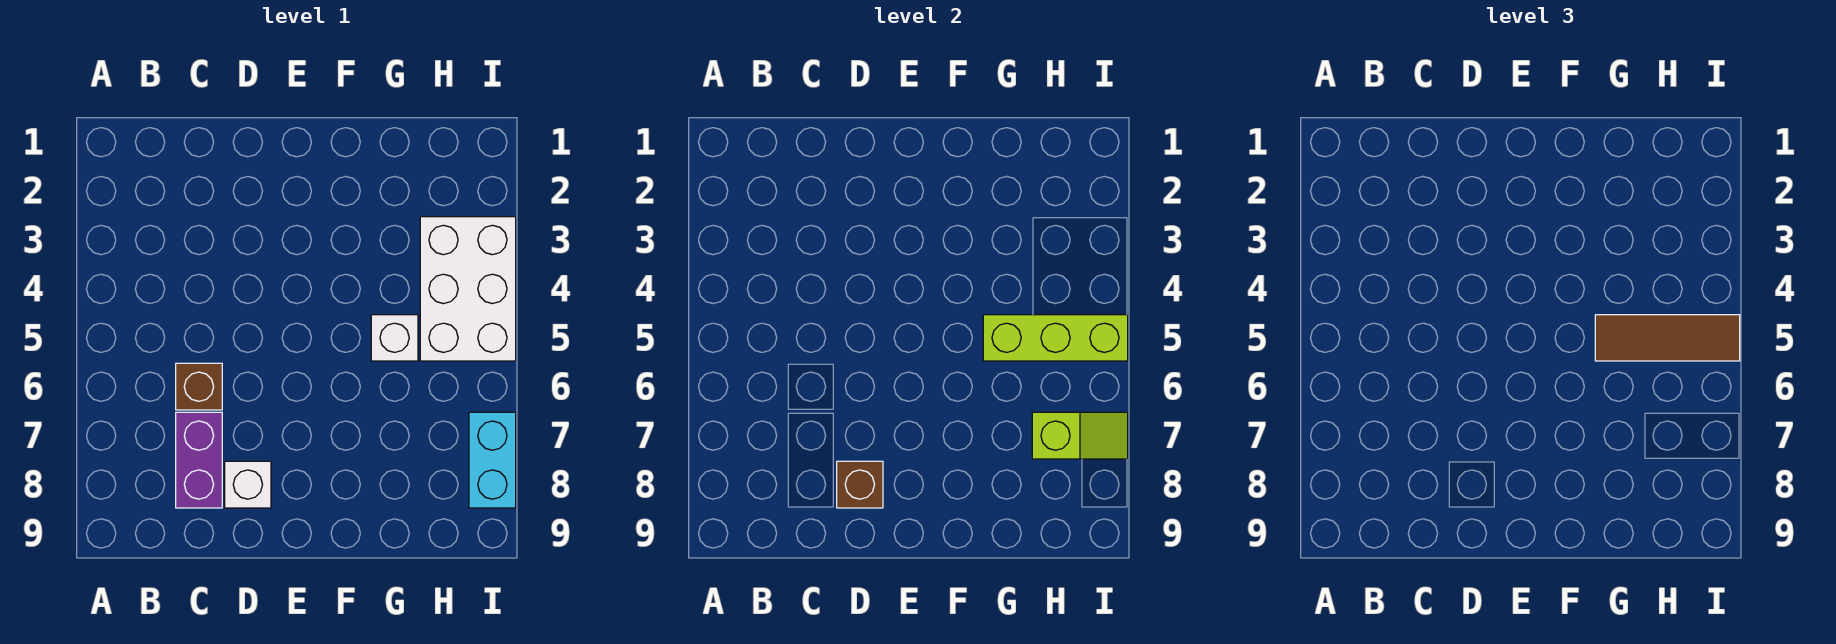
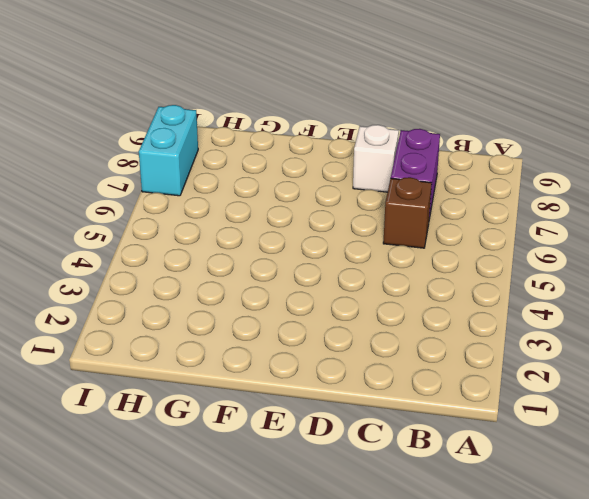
none -> white 1x1 brick [371,315,418,361]
none -> white 2x3 brick [420,217,516,361]

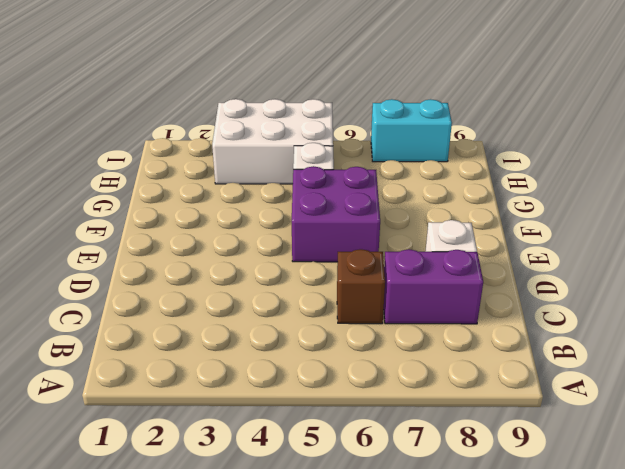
purple 2x2 brick [292,166,380,262] -> none
none -> brown 1x1 brick [837,461,883,508]
none -> lime 1x3 brick [983,315,1128,361]

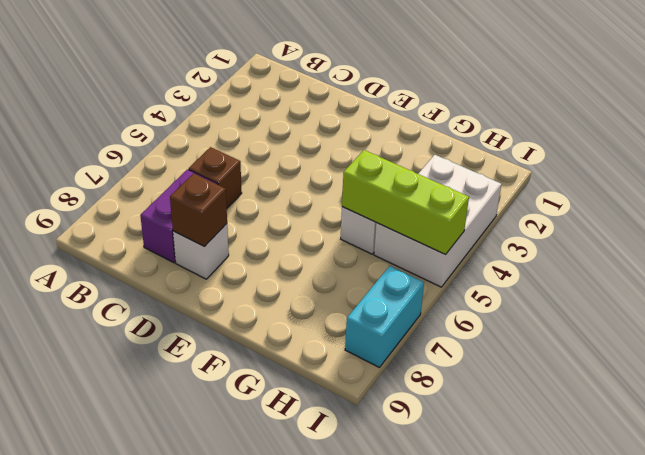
none -> lime 1x2 slope [1032,412,1128,459]
none -> brown 1x3 tile [1595,315,1740,361]

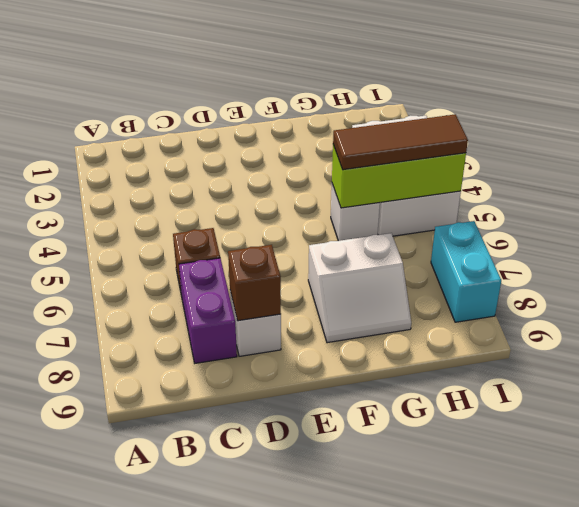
white 2x2 slope [308,233,411,343] -> none
none -> lime 1x2 slope [1032,412,1128,459]

